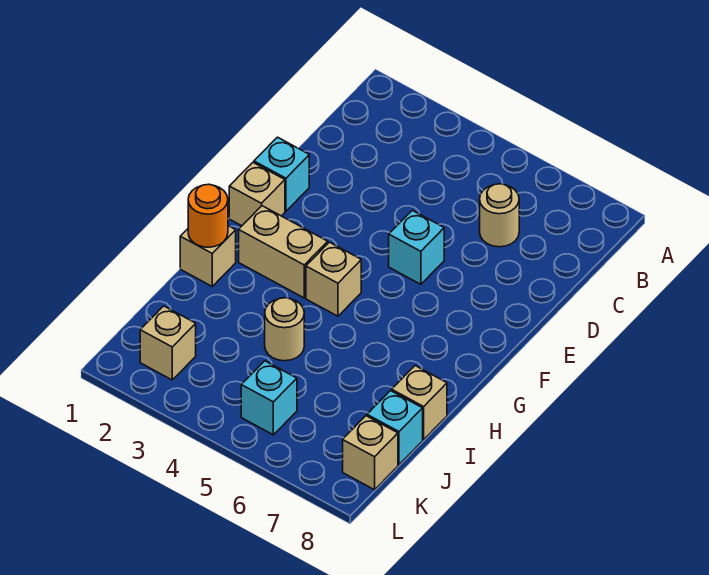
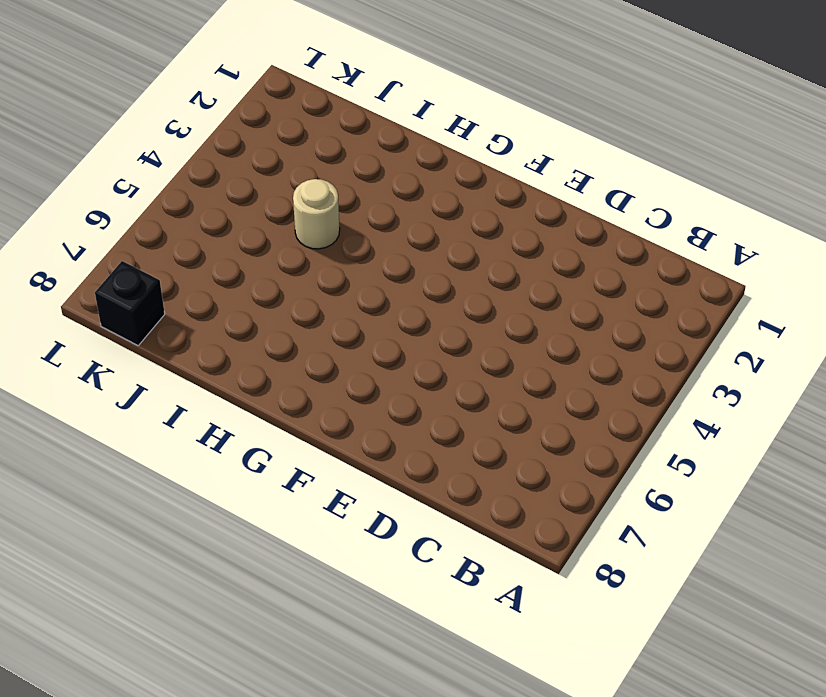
black 1x1 brick [95,261,165,345] -> tan 1x1 brick [343,416,398,490]
none -> tan 1x1 round brick [480,184,519,247]
none -> cyan 1x1 brick [254,137,309,211]
none -> cyan 1x1 brick [389,210,444,284]

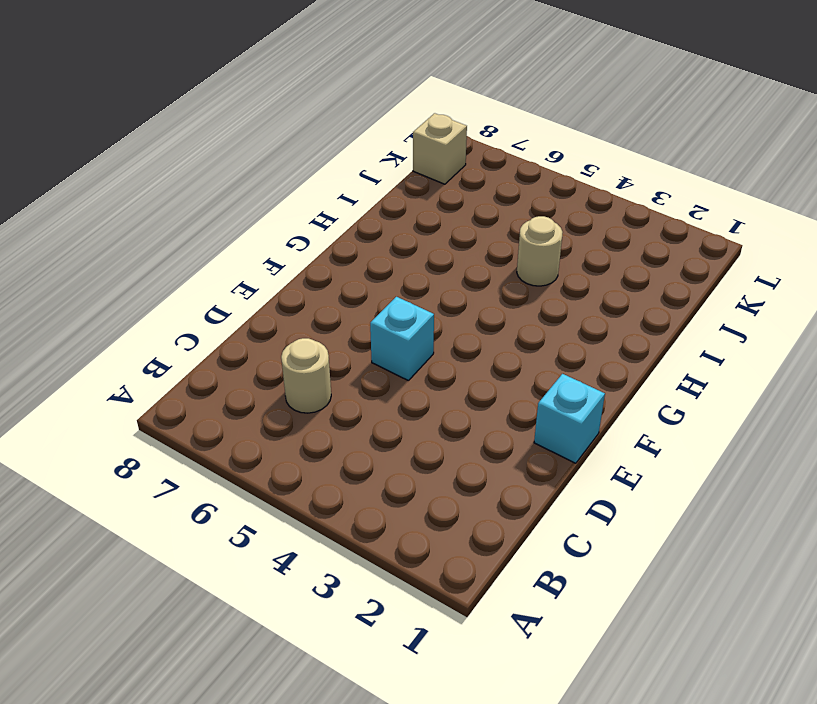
none -> tan 1x1 brick [229,163,285,226]
none -> tan 1x2 brick [239,206,328,298]
none -> tan 1x1 brick [306,242,361,316]

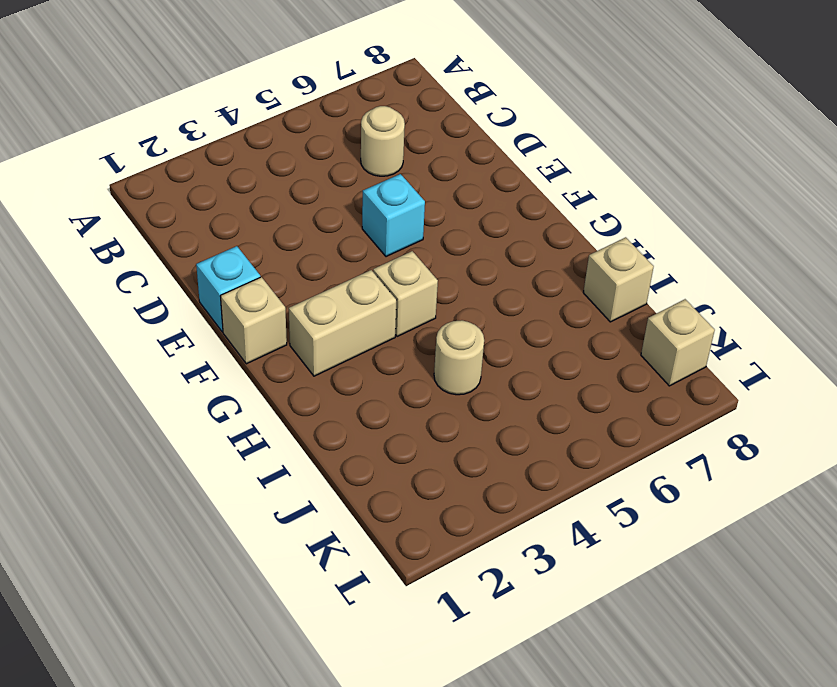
none -> tan 1x1 brick [180,226,236,286]
none -> cyan 1x1 brick [367,391,423,465]
none -> tan 1x1 brick [140,306,196,380]

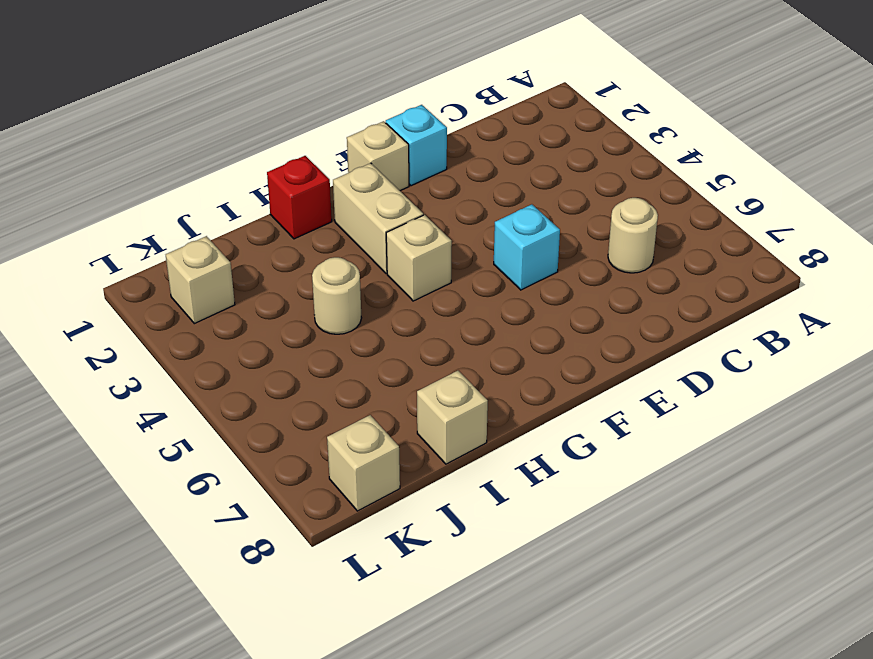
red 1x1 brick [267,156,332,239] -> tan 1x1 brick [180,226,236,286]
none -> cyan 1x1 brick [367,391,423,465]
none -> cyan 1x1 brick [241,361,297,435]
none -> orange 1x1 round brick [188,184,228,247]

